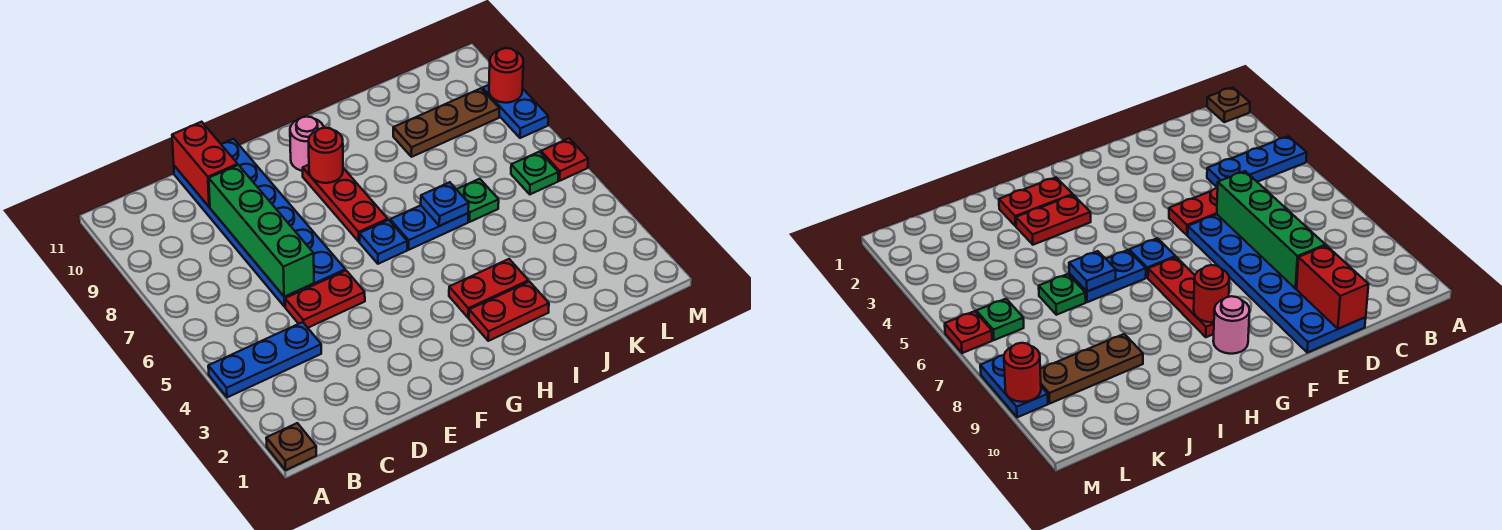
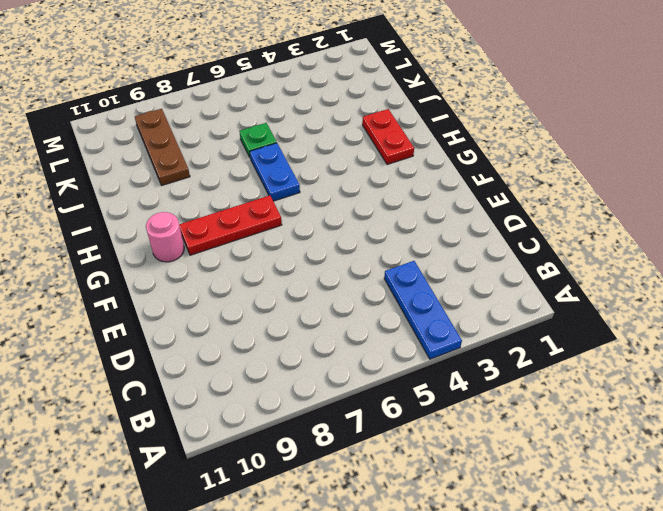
none -> brown 1x1 plate [266,423,316,470]
none -> red 1x2 plate [285,271,365,328]
none -> blue 2x6 plate [174,139,345,307]

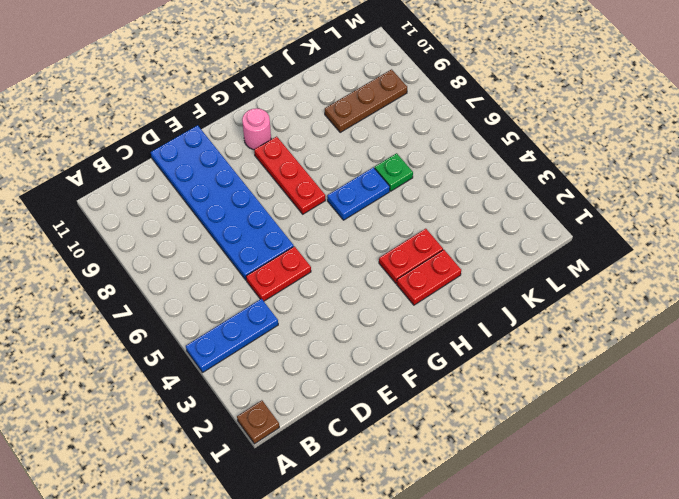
none -> blue 1x1 plate [359,220,407,264]
none -> green 1x1 plate [511,152,559,194]
none -> red 1x1 plate [541,138,588,181]

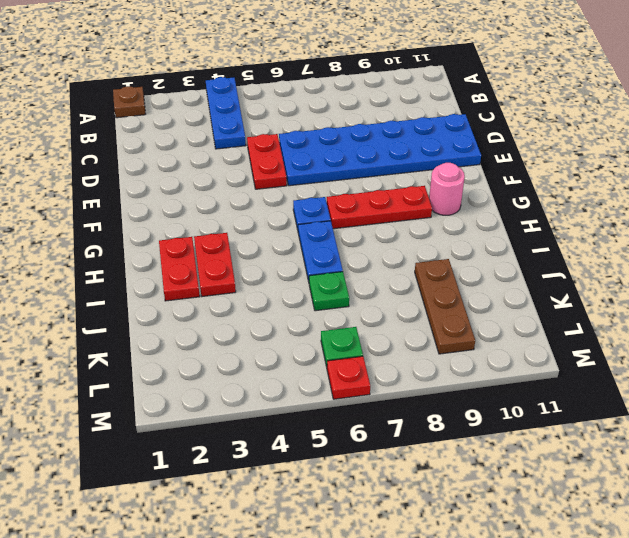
none -> blue 1x2 plate [482,85,548,138]
none -> green 1x4 brick [209,165,314,297]
none -> red 1x2 brick [172,122,238,207]

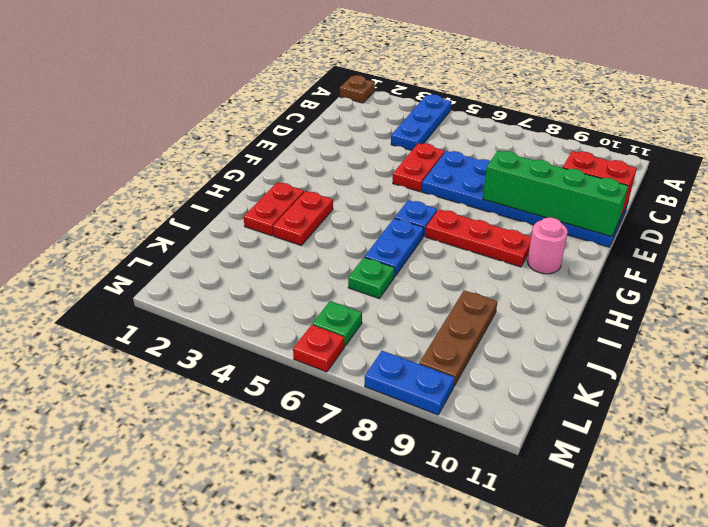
green 1x4 brick [483,151,628,237] -> green 1x4 brick moved to [209,165,314,297]
none -> red 1x1 round brick [309,128,343,183]
none -> blue 1x1 plate [421,182,469,226]
none -> red 1x1 round brick [489,48,523,103]

